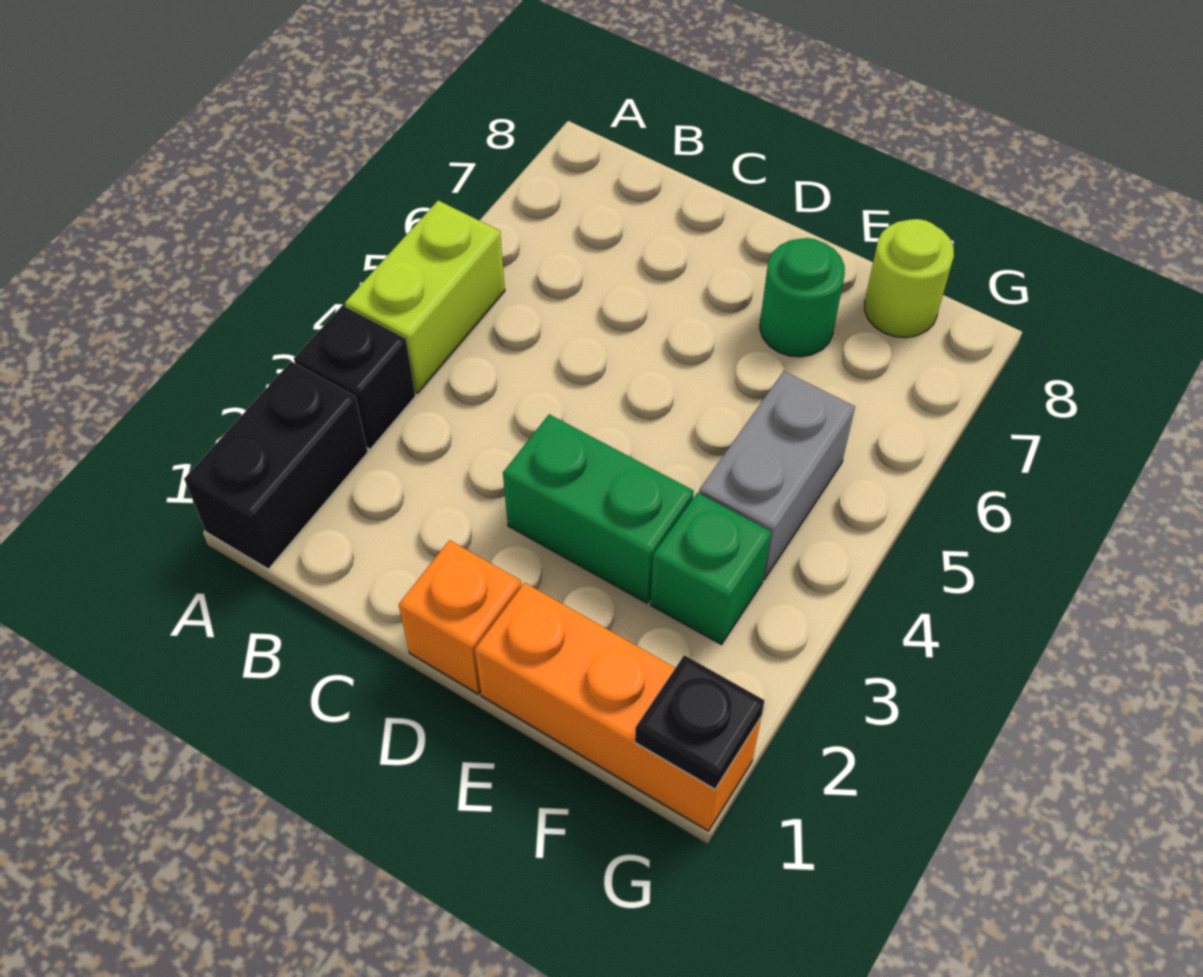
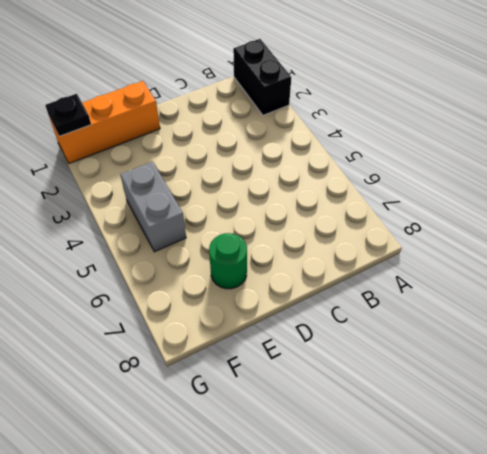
none -> black 1x1 brick [294,305,415,449]
none -> lime 1x2 brick [345,200,505,393]

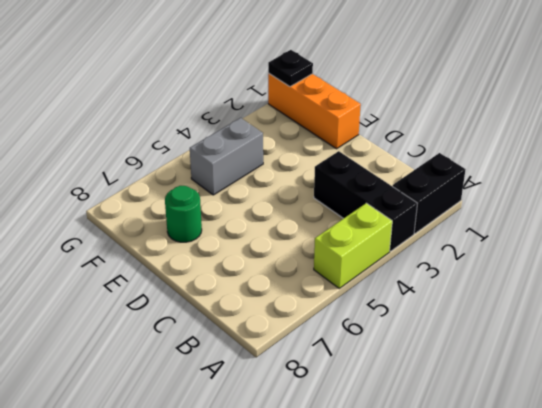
black 1x3 brick [314,151,418,251] -> black 1x1 brick [294,305,415,449]
none -> orange 1x1 brick [399,540,521,694]
none -> green 1x2 brick [503,414,694,603]

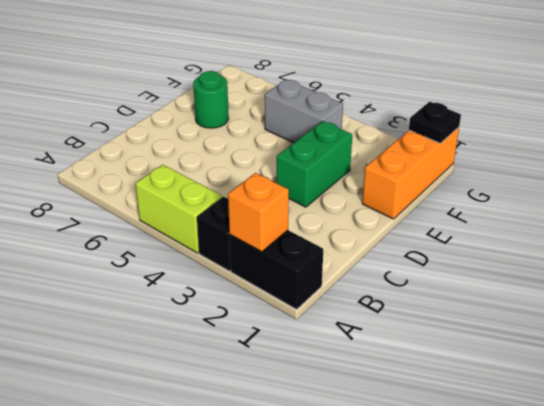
orange 1x1 brick [228,173,289,252] -> orange 1x1 brick moved to [399,540,521,694]
none -> green 1x1 brick [651,493,771,645]
none -> lime 1x1 round brick [865,219,954,338]

